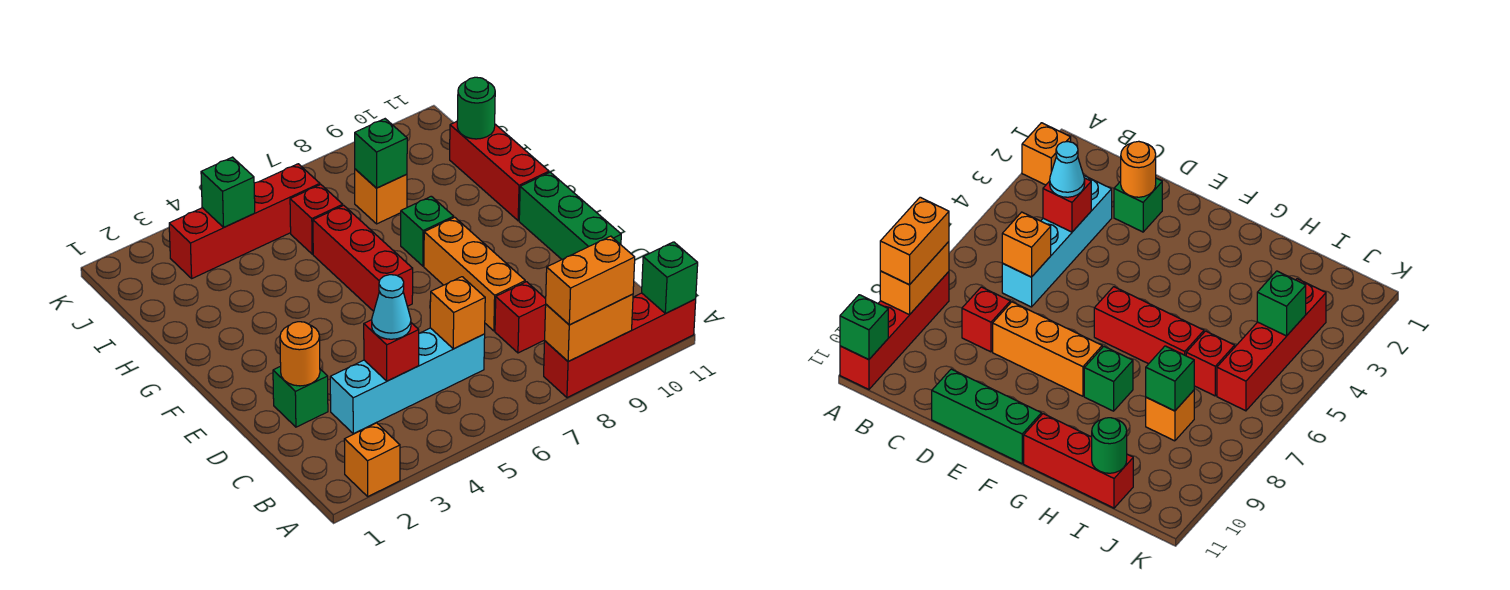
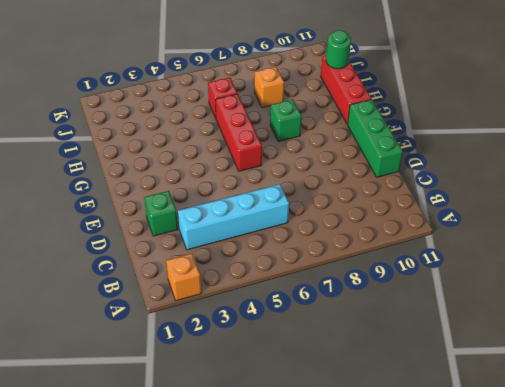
none -> red 1x4 brick [544,293,696,398]
none -> red 1x1 brick [495,282,546,353]
none -> orange 1x3 brick [424,217,525,331]

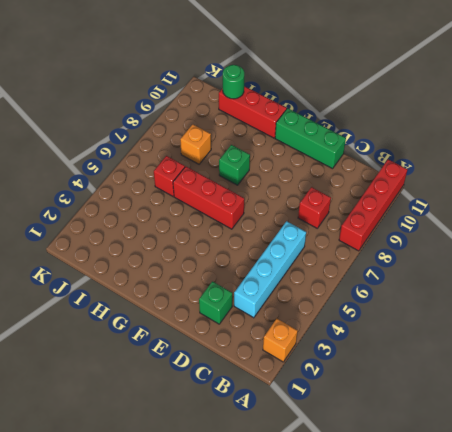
none -> orange 1x3 brick [424,217,525,331]
none -> red 1x4 brick [169,164,320,278]
none -> orange 1x2 brick [545,294,633,362]

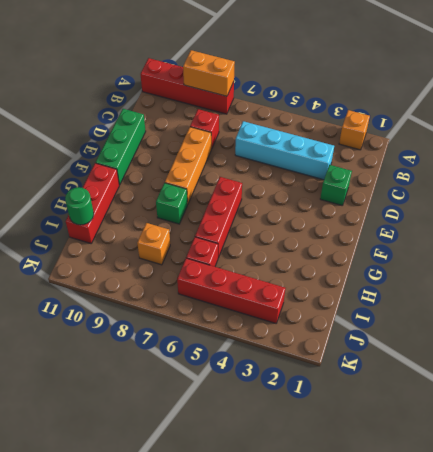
none -> green 1x1 brick [642,242,698,314]
none -> red 1x1 brick [364,320,419,381]
none -> orange 1x1 brick [430,277,485,349]

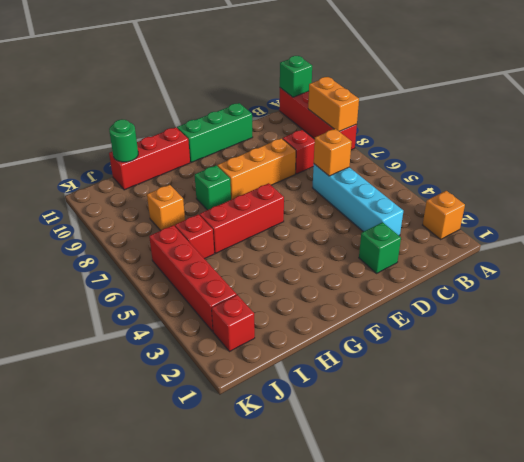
red 1x1 brick [212,295,255,352] -> red 1x1 brick moved to [364,320,419,381]
none -> orange 1x1 round brick [280,322,320,386]
none -> green 1x1 brick [355,119,407,188]
none -> green 1x1 brick [201,157,255,227]

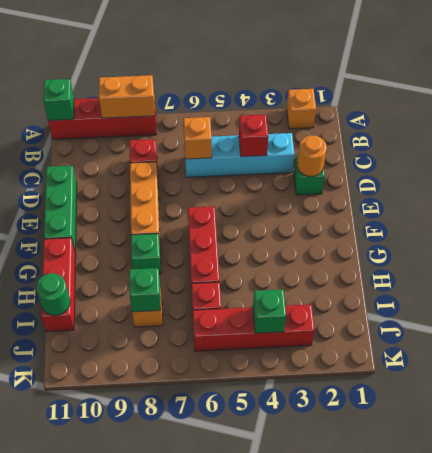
none -> orange 1x2 brick [546,236,635,325]
none -> cyan 1x1 cone [372,275,411,339]

